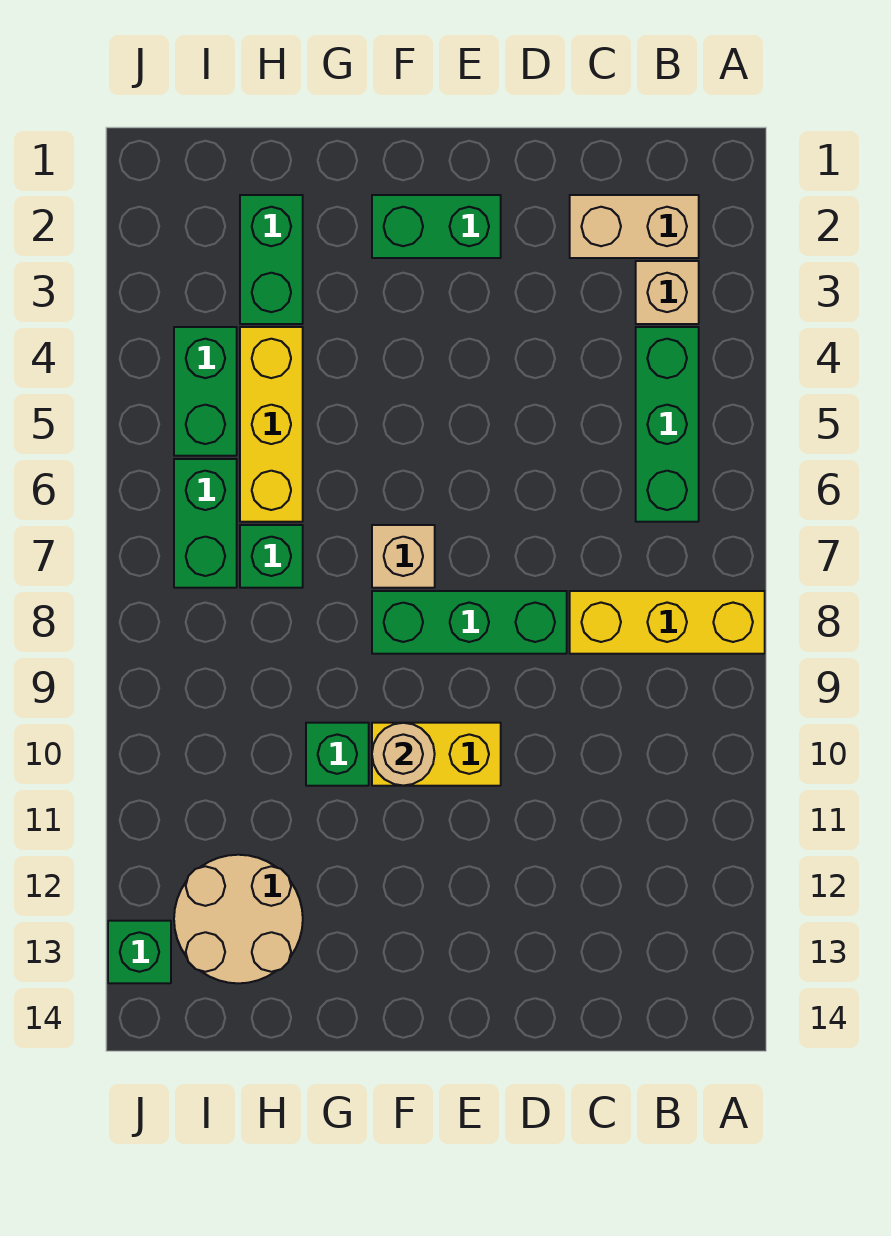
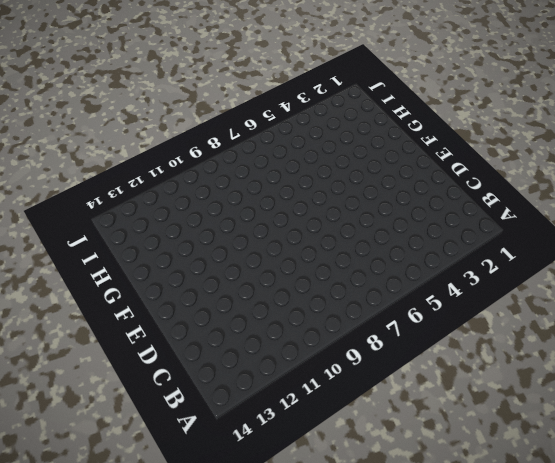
none -> yellow 1x3 brick [570,591,765,654]
none -> tan 1x2 brick [570,195,699,258]
none -> tan 1x1 brick [636,261,699,324]

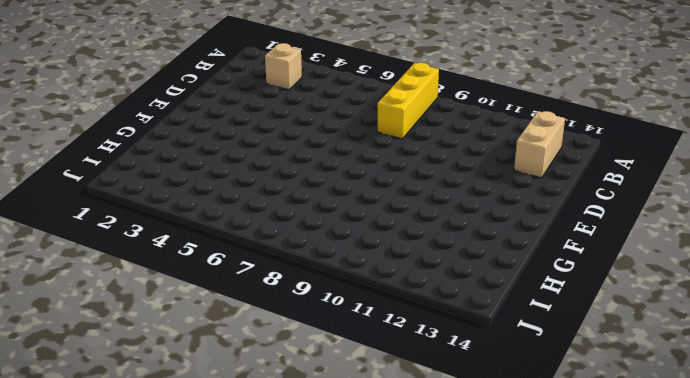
tan 1x2 brick [514,111,565,178] -> tan 1x2 brick moved to [570,195,699,258]
none -> green 1x3 brick [636,327,699,522]
none -> green 1x3 brick [372,591,567,654]
none -> green 1x2 brick [372,195,501,258]

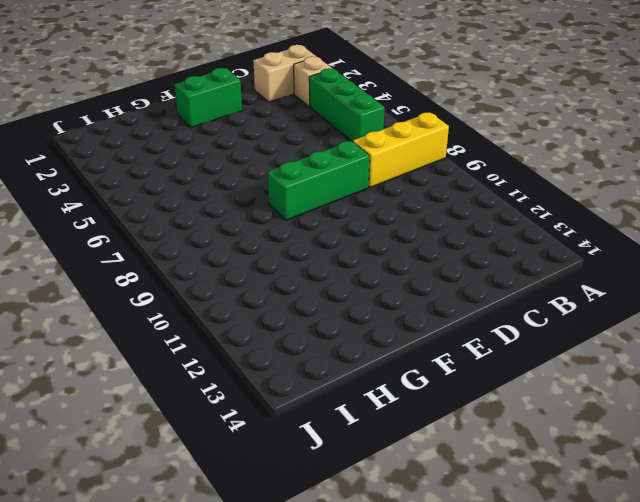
none -> yellow 1x2 brick [372,723,501,786]
none -> tan 1x1 brick [372,525,435,588]
none -> green 1x1 brick [306,723,369,786]

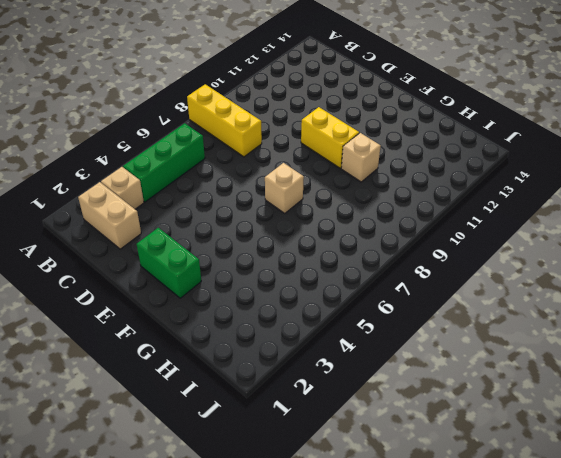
tan 1x1 brick [341,133,381,182] -> green 1x1 brick [306,723,369,786]
none -> green 1x3 brick [372,591,567,654]
none -> green 1x2 brick [240,195,303,324]
none -> yellow 1x3 brick [240,327,303,522]

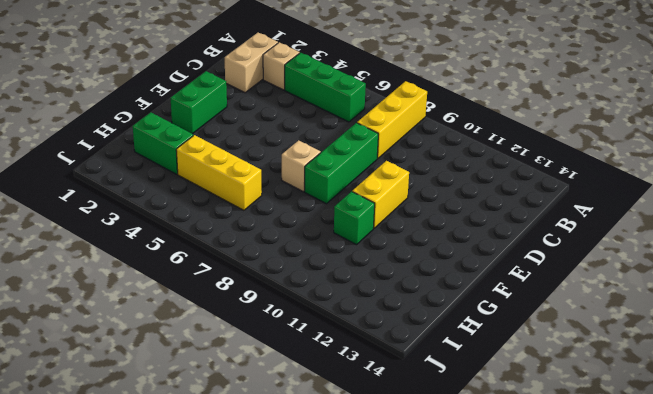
none -> green 1x1 brick [240,525,303,588]
none -> tan 2x2 round brick [174,855,303,983]
none -> green 1x2 brick [174,327,237,456]

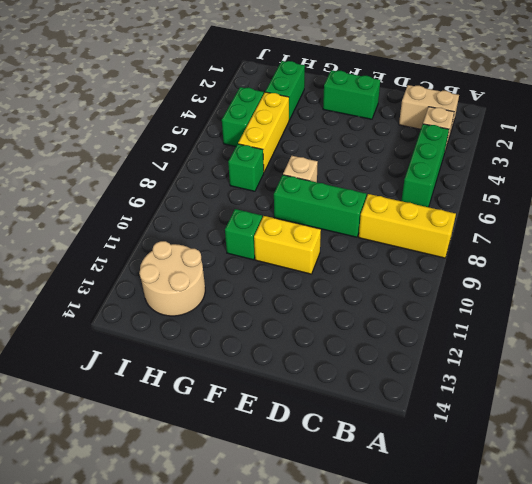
none -> green 1x2 brick [174,459,237,588]
none -> green 1x1 brick [108,921,171,983]
none -> tan 1x1 round brick [372,723,435,786]

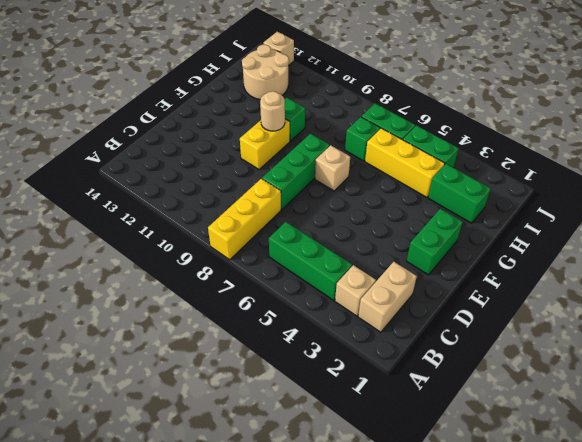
tan 1x1 brick [264,32,294,66] -> green 1x1 brick [108,921,171,983]

